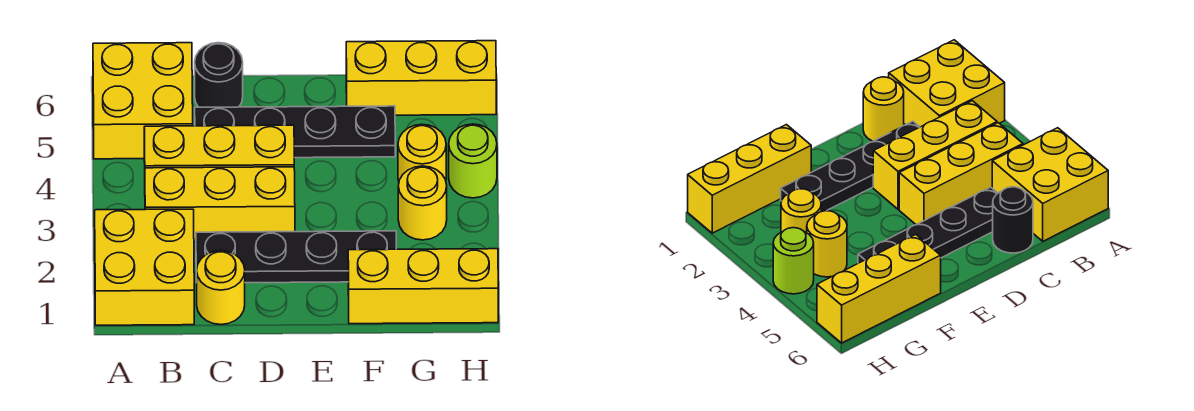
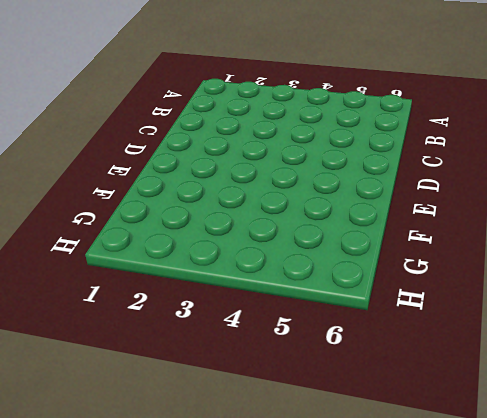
none -> yellow 2x2 brick [95,209,194,325]
none -> yellow 2x2 brick [93,43,193,159]
none -> yellow 1x3 brick [145,167,295,242]

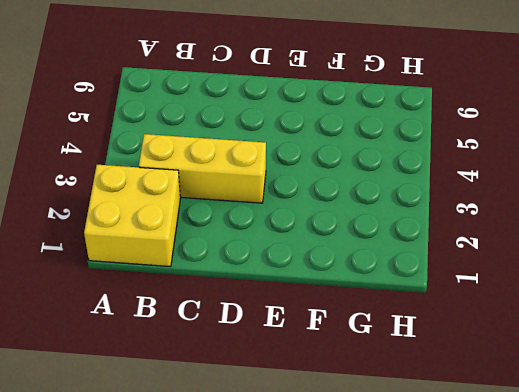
none -> yellow 2x2 brick [93,43,193,159]
none -> yellow 1x3 brick [144,125,294,168]
none -> yellow 1x1 round brick [197,251,245,325]

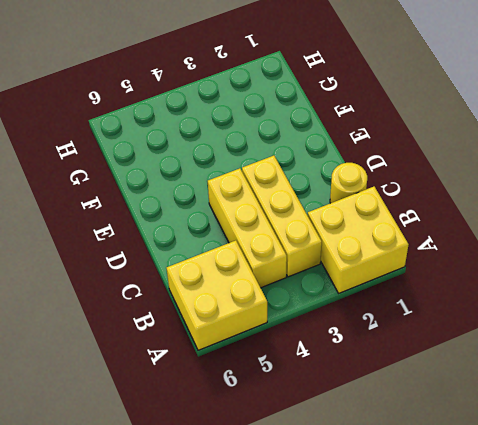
none -> black 1x4 plate [196,231,396,283]
none -> black 1x4 plate [195,106,395,158]
none -> black 1x1 round brick [195,43,243,107]

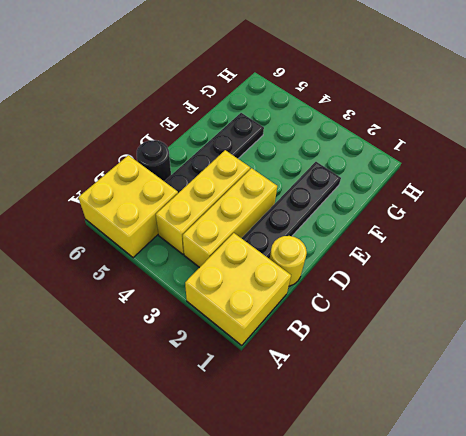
none -> yellow 1x3 brick [348,249,498,324]
none -> yellow 1x3 brick [346,41,496,115]
none -> yellow 1x1 round brick [398,166,447,240]

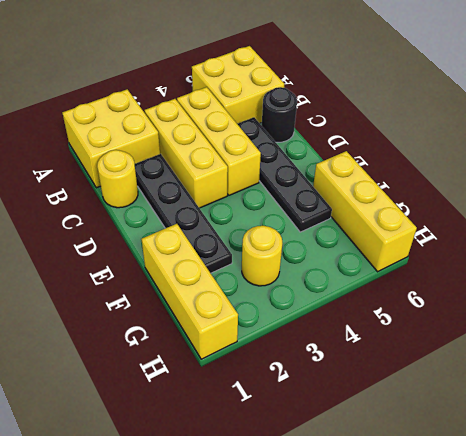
none -> yellow 1x1 round brick [398,124,446,181]
none -> lime 1x1 round brick [449,124,497,198]

